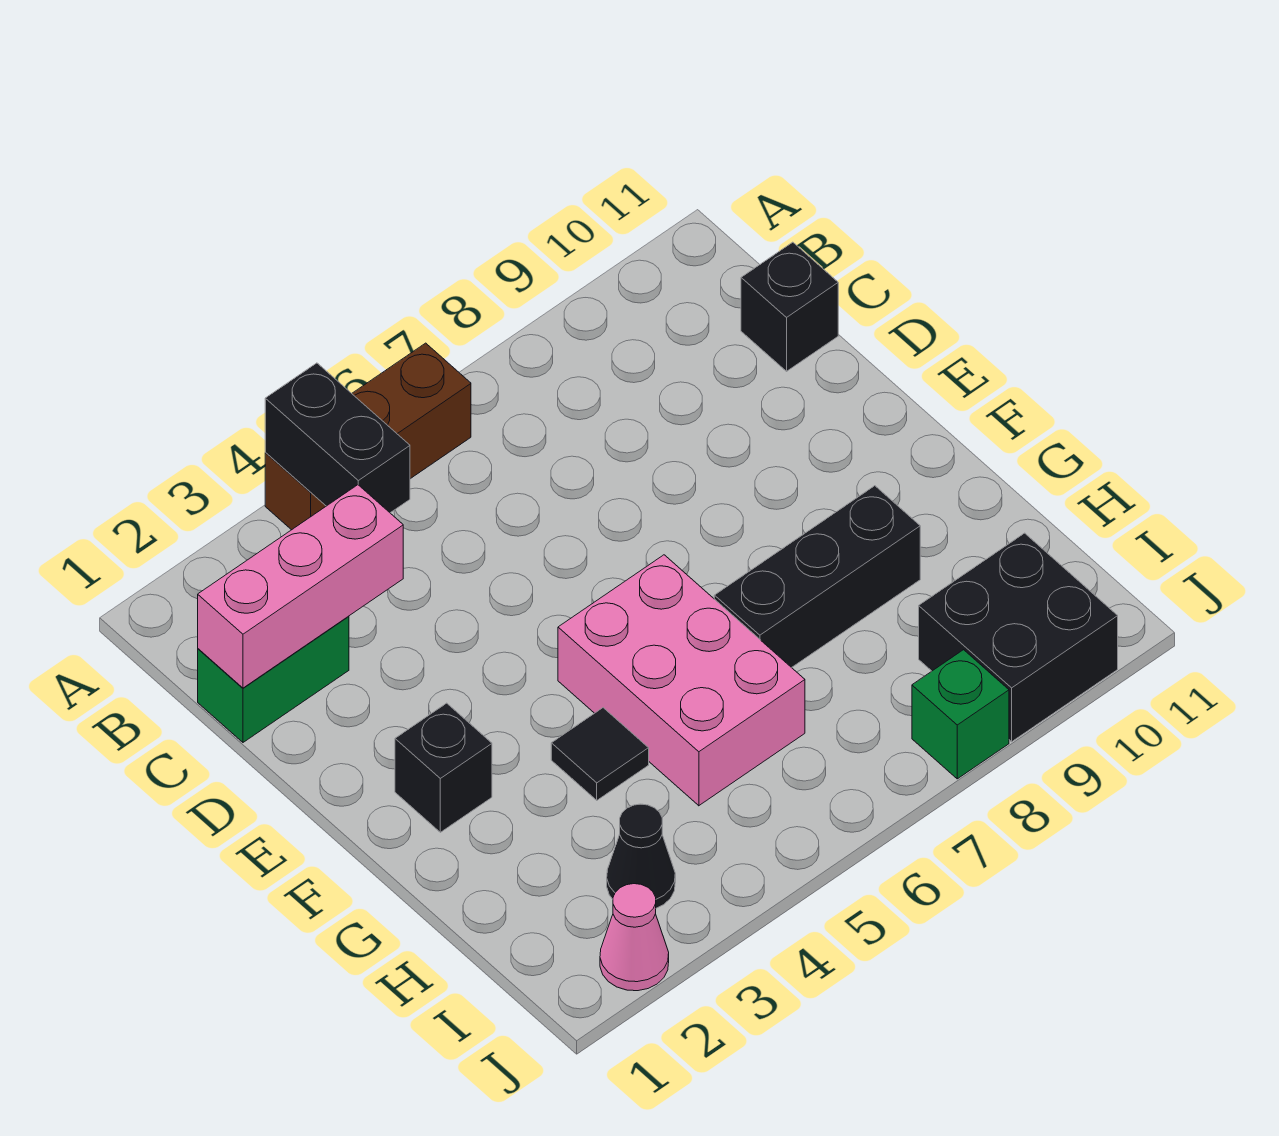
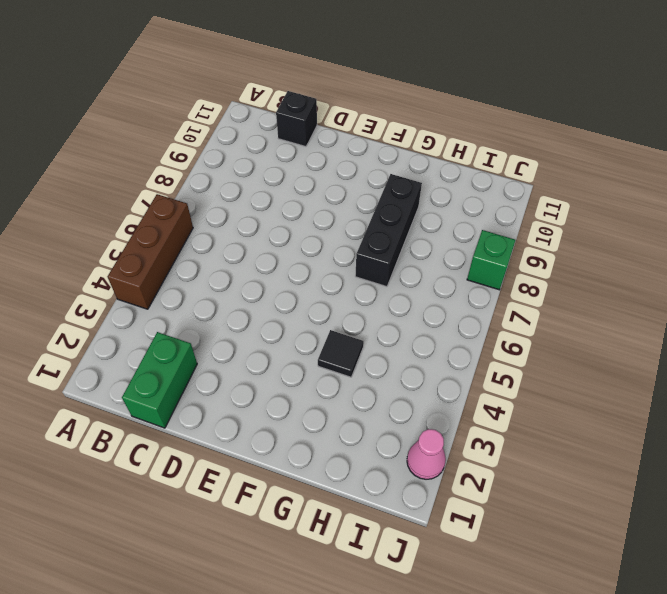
none -> black 1x1 brick [395,703,492,832]
none -> pink 2x3 brick [558,555,805,806]
none -> black 1x1 cone [607,804,675,908]

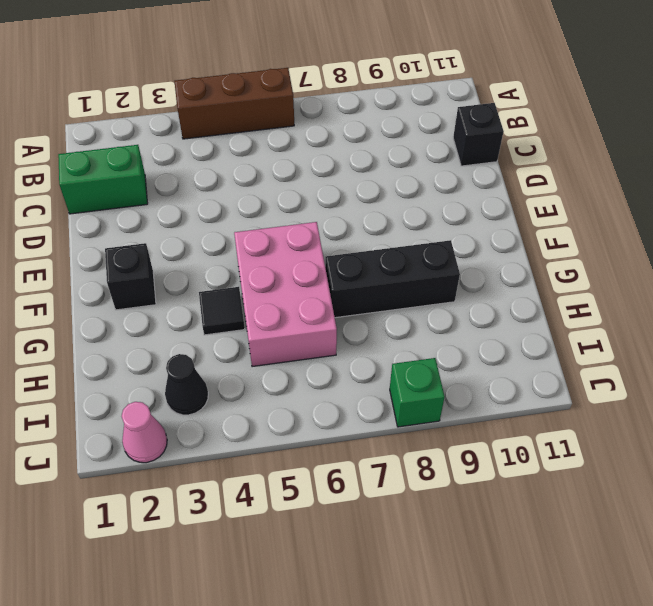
none -> black 2x2 brick [919,533,1118,742]
none -> black 1x2 brick [265,363,410,513]
none -> pink 1x3 brick [198,485,403,688]

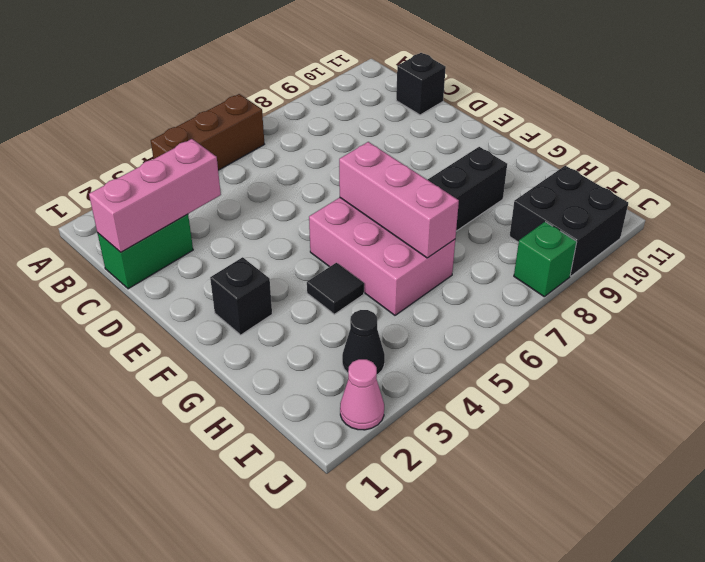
pink 1x3 brick [339,142,459,258] -> none
none -> black 1x2 brick [265,363,410,513]

